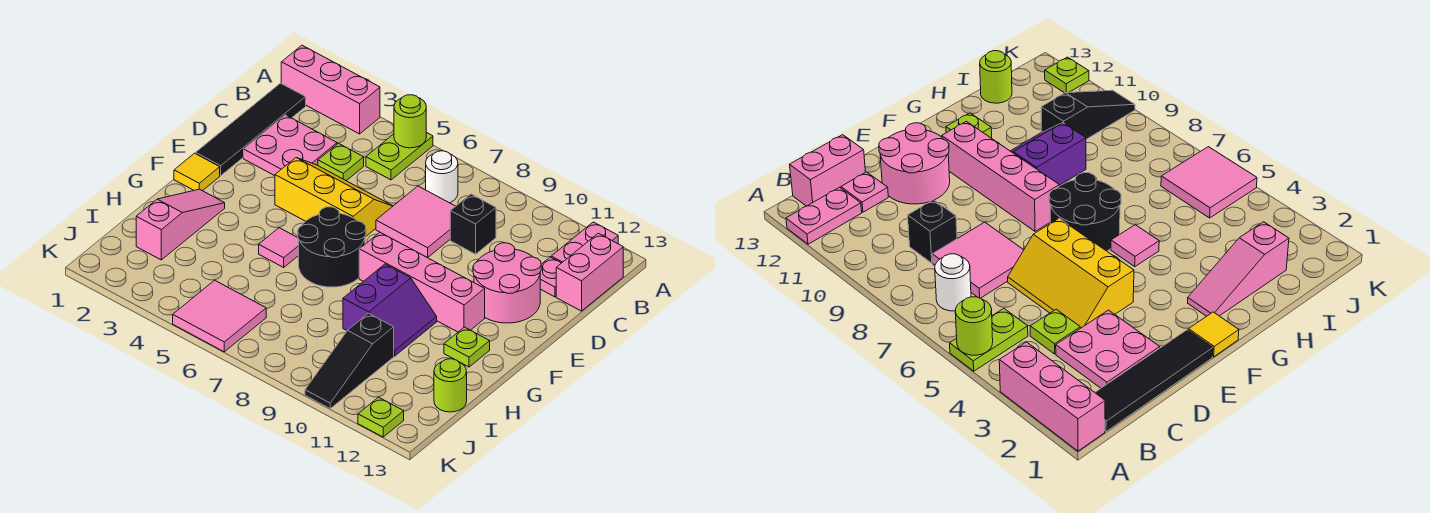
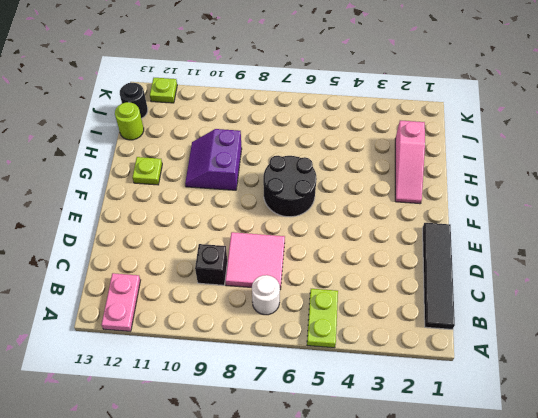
black 1x1 round brick [120,83,148,119] -> none
none -> pink 1x3 brick [281,45,380,134]
none -> pink 1x2 brick [556,233,623,311]
none -> pink 2x2 plate [244,115,337,176]

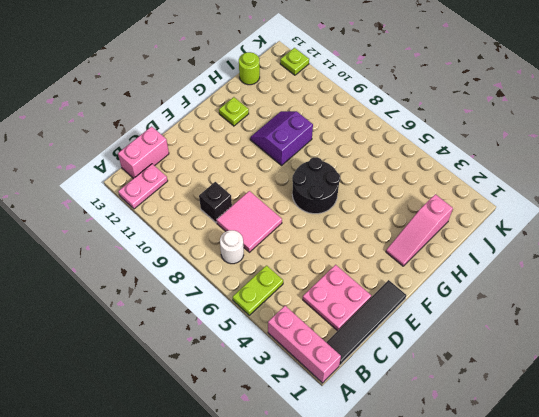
none -> lime 1x1 plate [318,143,364,181]
none -> pink 1x1 plate [540,257,561,297]
none -> yellow 2x3 slope [275,158,393,237]

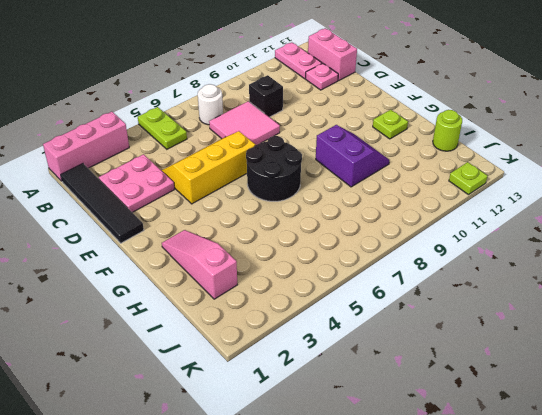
none -> lime 1x1 plate [318,143,364,181]
none -> pink 2x2 round brick [473,243,541,323]
none -> yellow 1x1 tile [174,153,220,191]

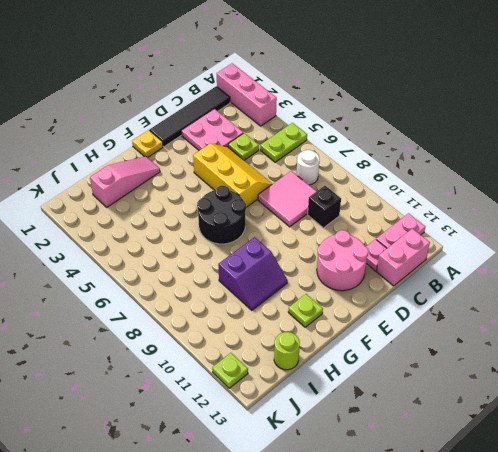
yellow 1x1 plate [132,130,163,158] -> yellow 1x1 tile [174,153,220,191]
none -> pink 1x4 brick [359,233,485,332]
none -> pink 1x1 tile [259,228,299,267]
none -> black 1x3 slope [305,313,394,408]

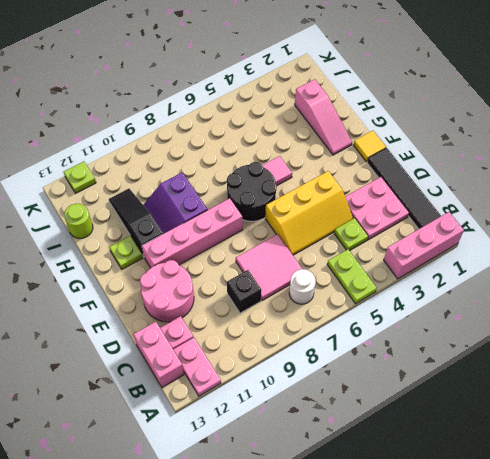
black 1x3 slope [109,189,163,257] -> black 1x3 slope moved to [305,313,394,408]
none -> pink 2x2 tile [173,280,266,352]
none -> lime 1x1 round brick [394,95,426,148]

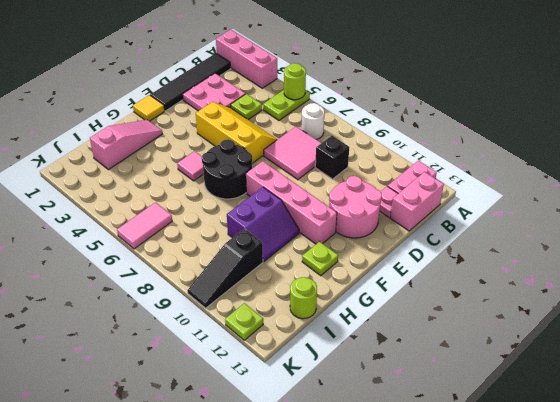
pink 1x2 tile [117,202,172,249] -> pink 2x2 tile [173,280,266,352]

